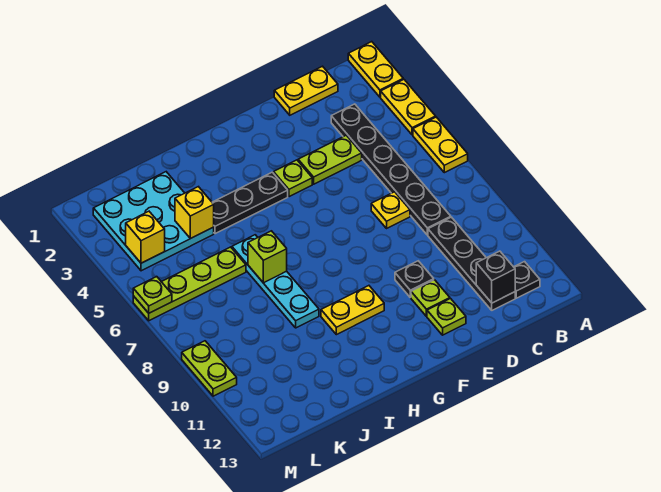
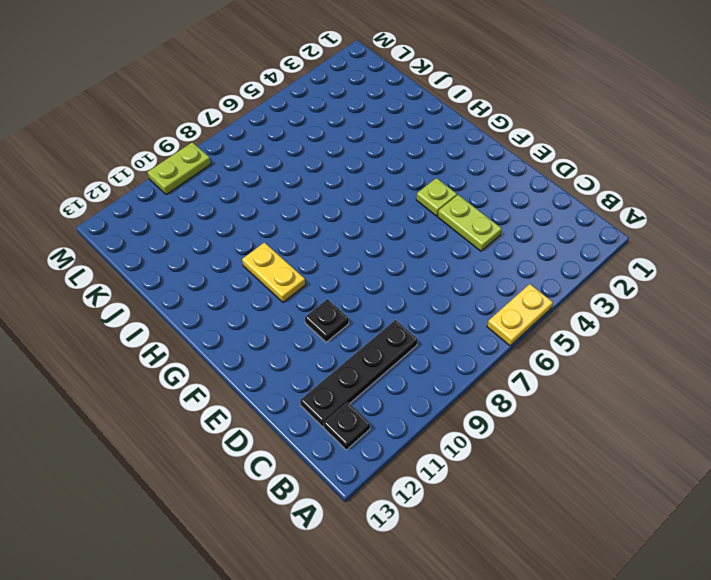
none -> yellow 1x2 plate [348,42,403,97]
none -> yellow 1x2 plate [381,79,436,135]
none -> yellow 1x2 plate [274,66,338,115]

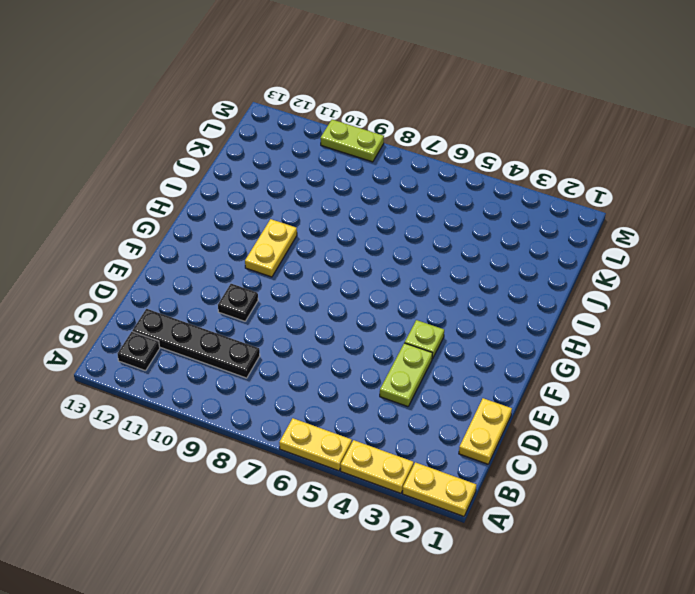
none -> black 1x6 plate [331,104,451,235]
none -> yellow 1x1 plate [371,192,410,228]
none -> lime 1x1 plate [411,280,450,316]

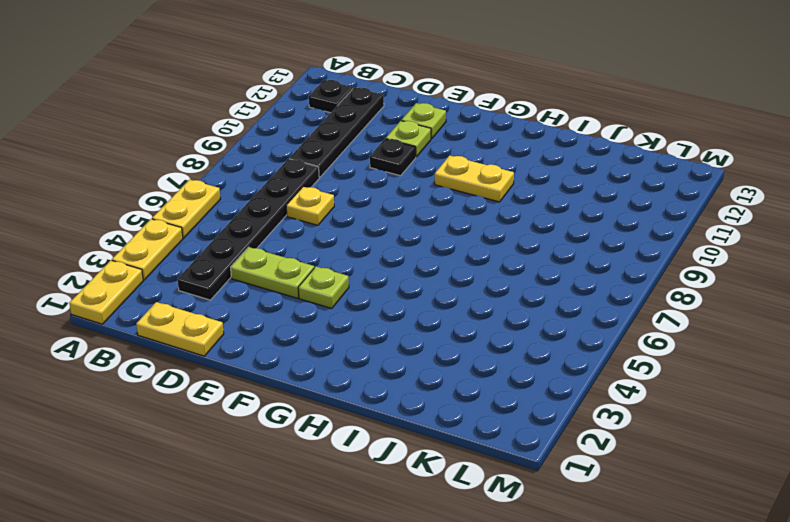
none -> black 1x3 plate [212,172,288,234]
none -> cyan 1x4 plate [232,235,319,328]
none -> cyan 3x3 plate [93,172,214,271]

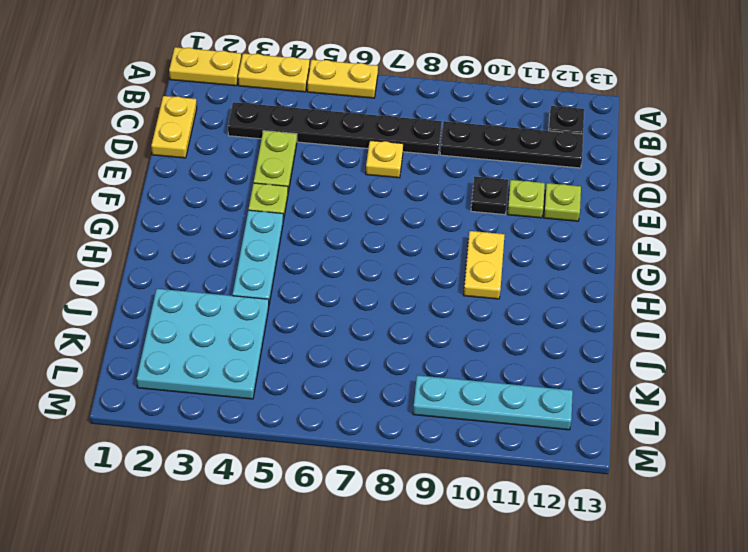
cyan 1x3 plate [233,210,283,304] -> black 1x3 plate [212,172,288,234]
cyan 1x4 plate [413,375,573,430] -> cyan 1x4 plate moved to [232,235,319,328]
none -> lime 1x4 plate [133,247,246,321]
none -> lime 1x2 plate [182,341,237,396]
none -> black 1x1 brick [476,251,515,303]

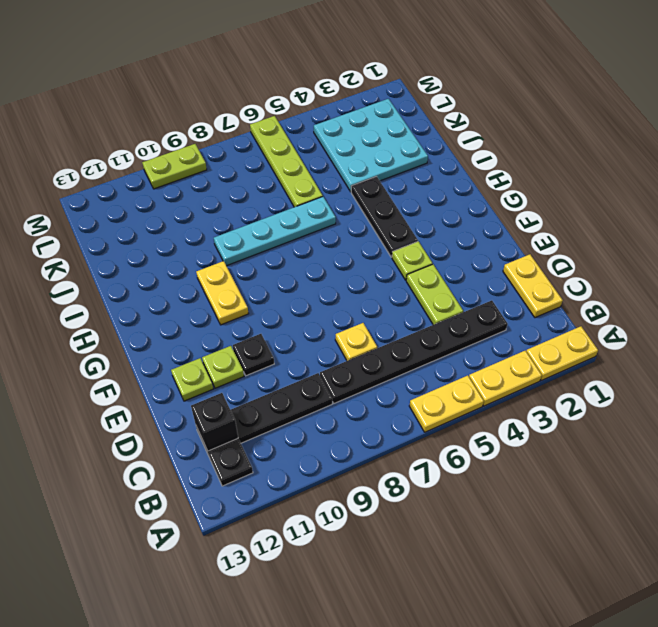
none -> lime 1x1 brick [248,231,287,283]
none -> yellow 1x1 brick [175,187,214,239]
none -> yellow 1x1 brick [126,211,165,263]

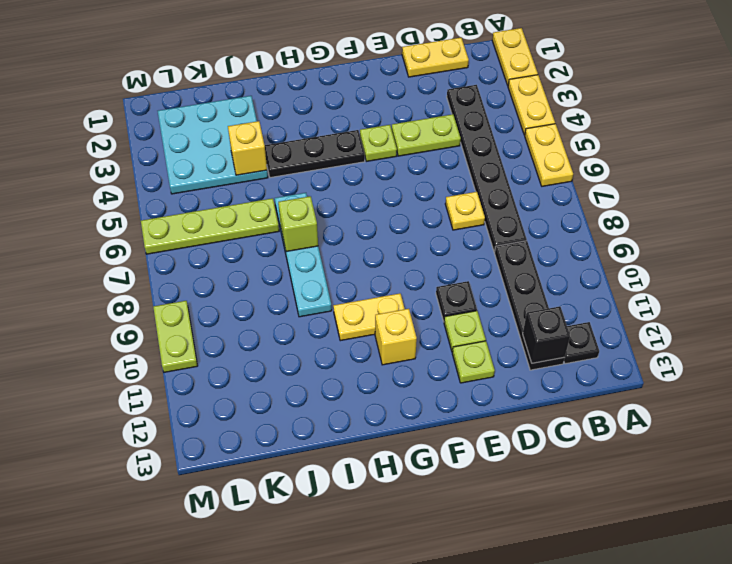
yellow 1x1 brick [375,309,417,365] -> yellow 1x1 brick moved to [126,211,165,263]
none -> lime 1x1 plate [133,277,172,313]

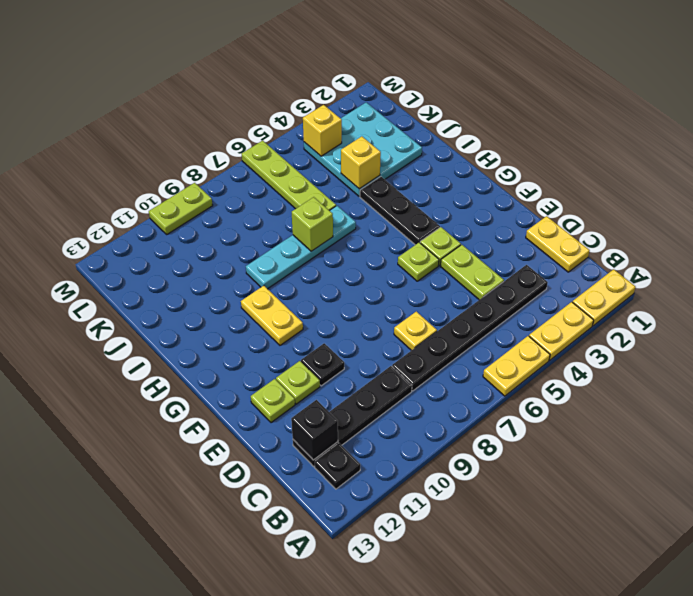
lime 1x1 plate [398,242,439,281] -> lime 1x1 plate moved to [133,277,172,313]

